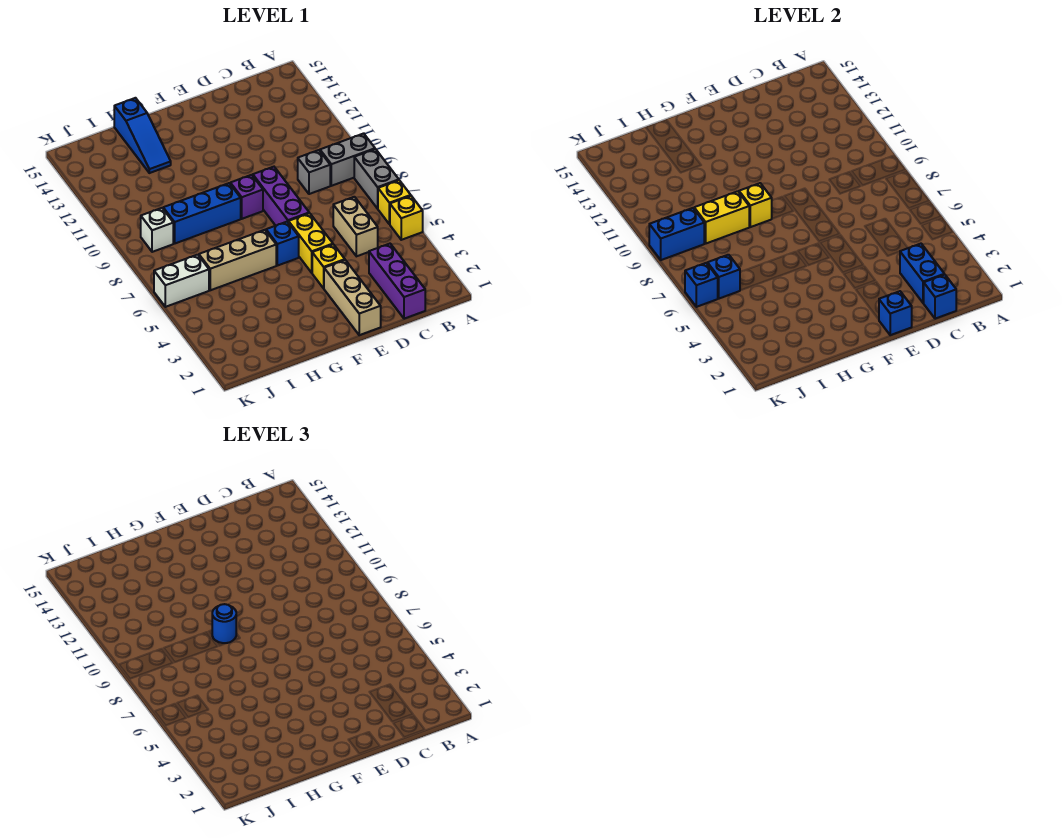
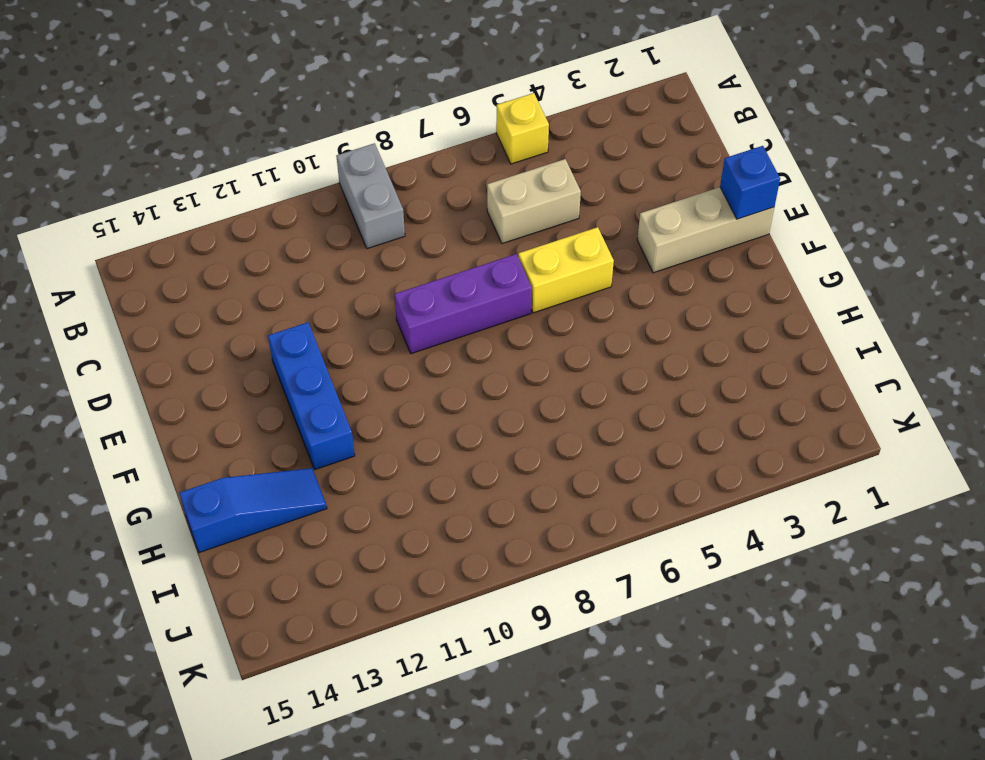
blue 1x3 brick [268,322,355,470] -> blue 1x3 brick moved to [163,183,241,243]
none -> yellow 1x1 brick [378,180,411,224]
none -> grey 1x2 brick [354,149,399,209]
none -> purple 1x3 brick [369,244,425,319]

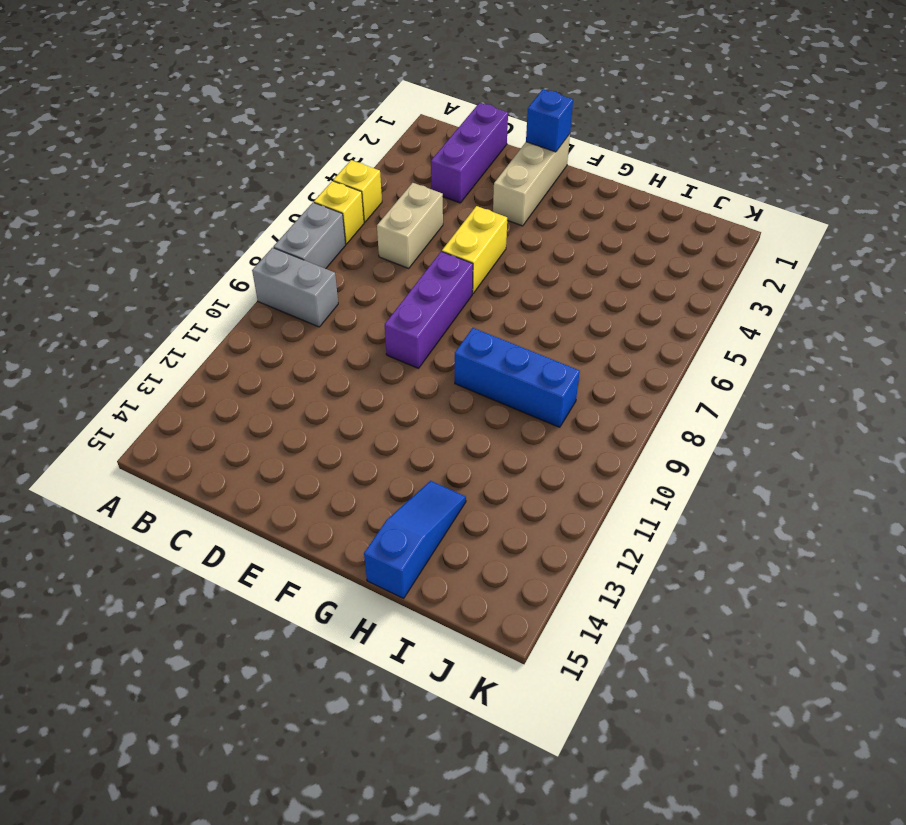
none -> grey 1x1 brick [298,150,330,194]
none -> yellow 1x1 brick [312,244,345,288]
none -> blue 1x1 brick [266,222,299,266]

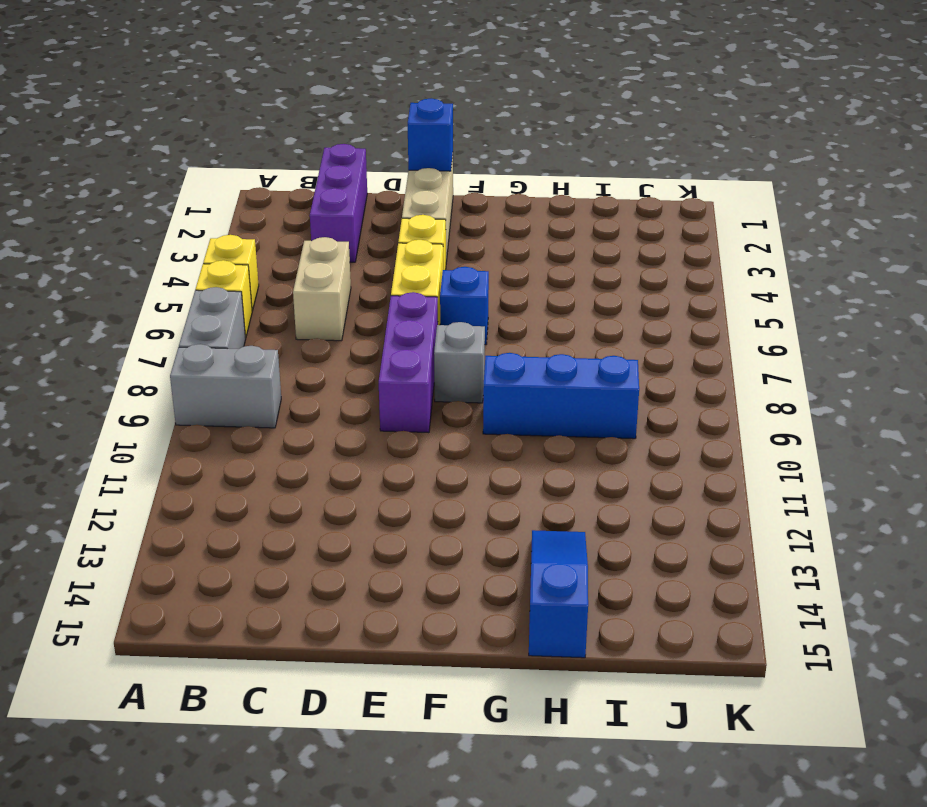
grey 1x1 brick [434,322,485,403] -> grey 1x1 brick moved to [298,150,330,194]
none -> purple 1x1 brick [230,175,263,219]
none -> tan 1x3 brick [199,230,276,290]
none -> white 1x2 brick [154,255,209,307]

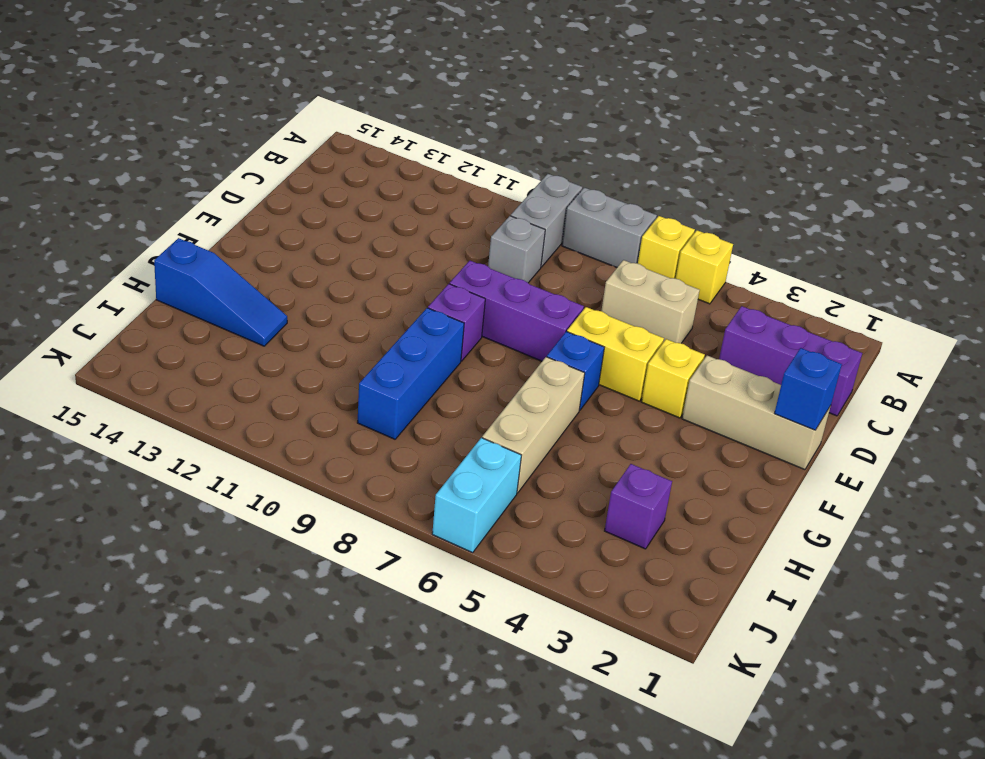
purple 1x1 brick [605,464,672,549] -> none
cyan 1x2 brick [432,438,521,553] -> white 1x2 brick [154,255,209,307]
none -> white 1x1 brick [141,208,173,252]
none -> blue 1x1 brick [924,275,956,319]
none -> blue 1x2 brick [900,244,944,303]

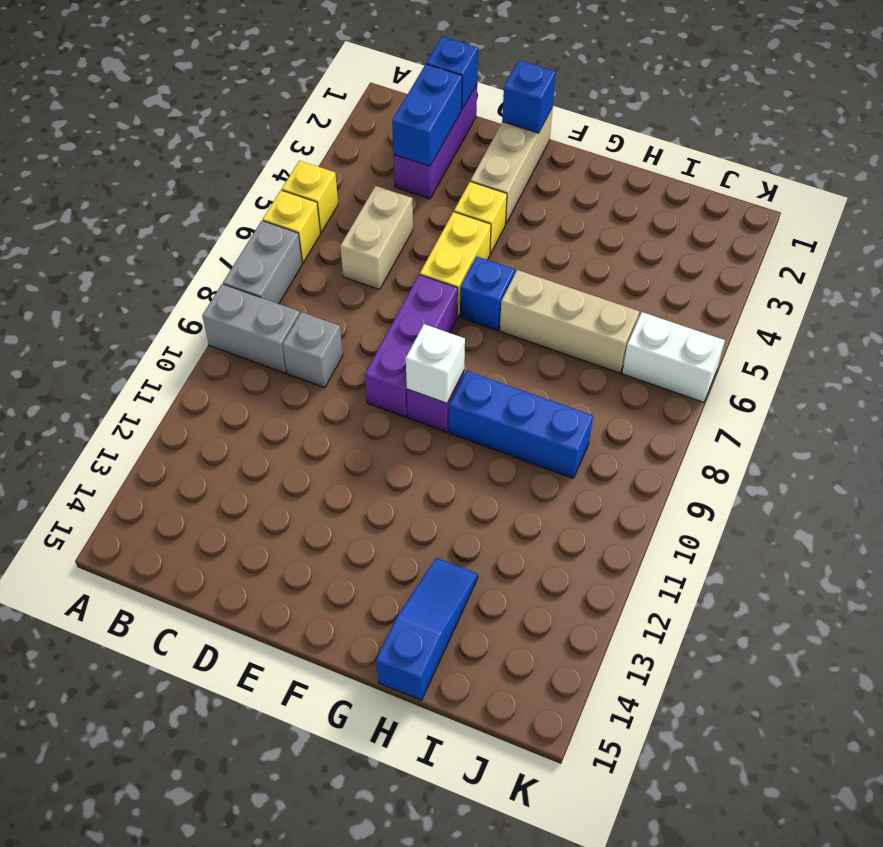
white 1x1 brick [406,324,465,403] -> white 1x1 brick moved to [141,208,173,252]
none -> yellow 1x1 brick [739,183,772,227]
none -> yellow 1x2 brick [694,191,749,243]
none -> blue 1x1 brick [707,255,740,299]

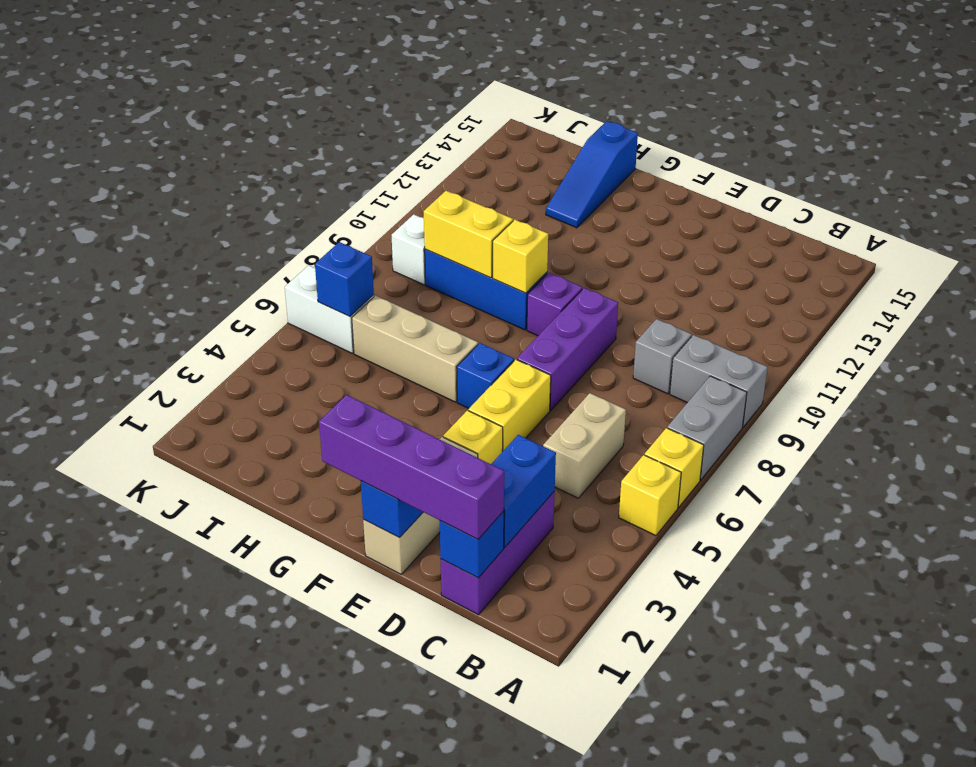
purple 1x4 brick [319,395,504,539] -> none
none -> blue 1x2 brick [649,208,704,260]
none -> blue 1x1 brick [685,263,718,307]
none -> blue 1x1 round brick [212,604,236,643]

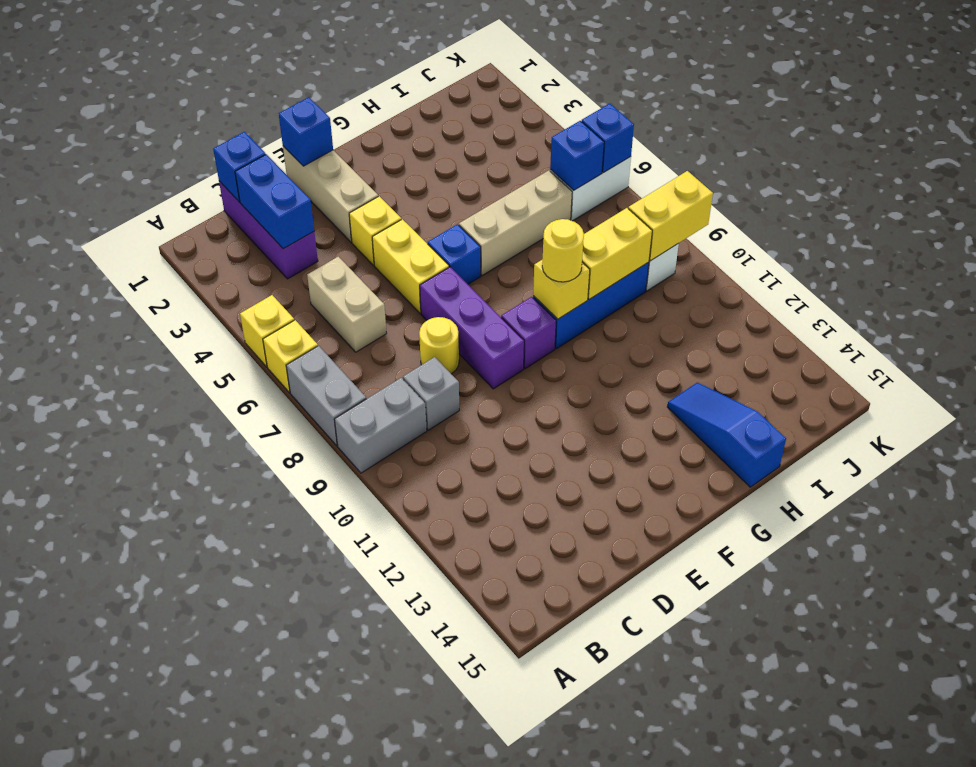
yellow 1x1 round brick [419,317,459,374] -> none
yellow 1x1 round brick [542,219,584,282] -> blue 1x1 round brick [212,604,236,643]
yellow 1x2 brick [628,171,713,261] -> blue 1x2 brick [649,208,704,260]

